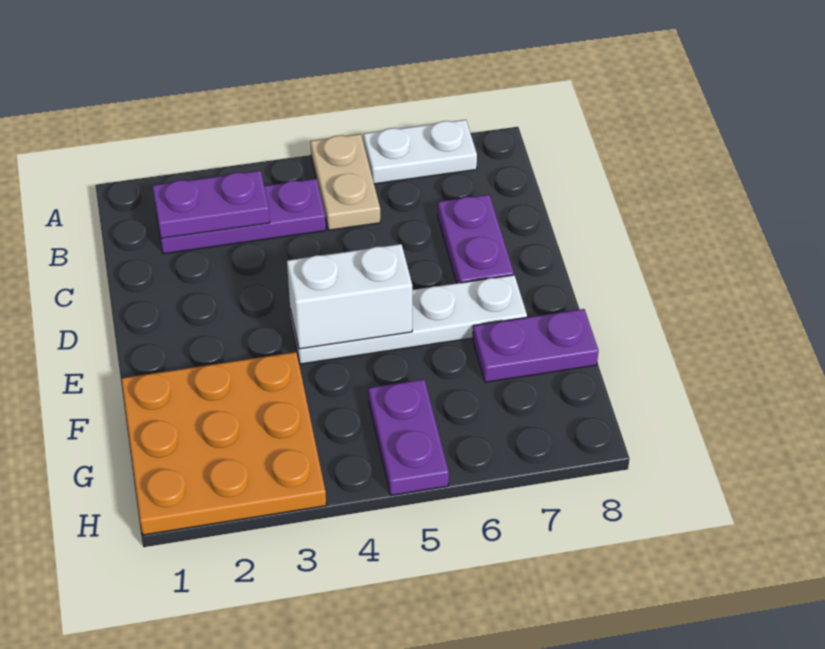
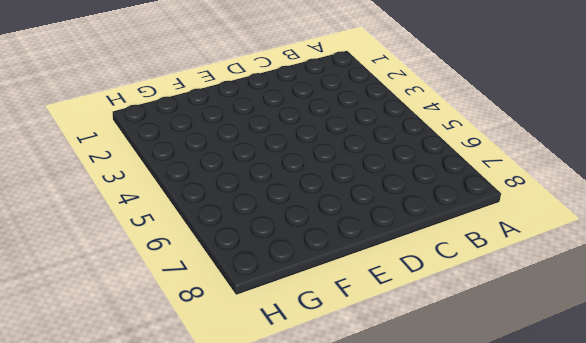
none -> tan 1x2 plate [310,134,380,230]
none -> white 1x2 plate [364,120,477,184]

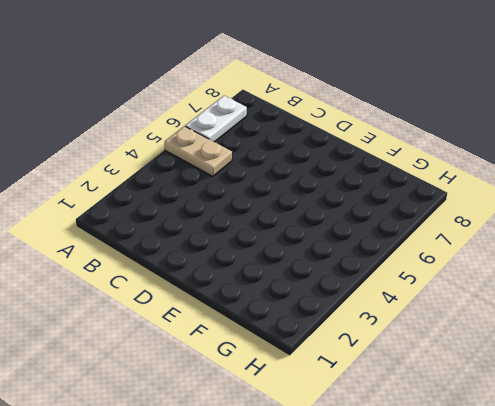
none -> purple 1x3 plate [157,179,326,254]
none -> purple 1x2 plate [438,195,514,283]

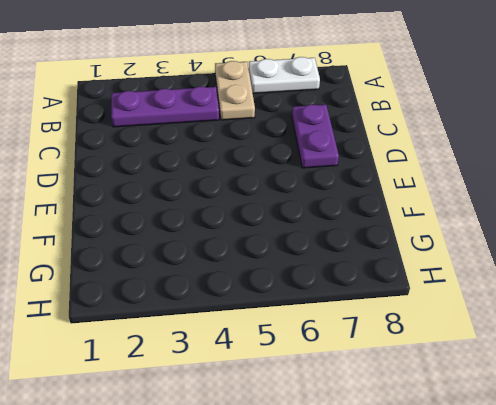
none -> white 1x4 plate [290,275,527,364]
none -> orange 3x3 plate [121,352,326,535]

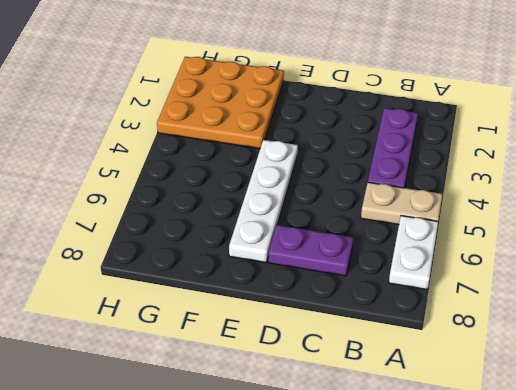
none -> purple 1x2 plate [473,309,598,382]
none -> purple 1x2 plate [368,379,449,495]

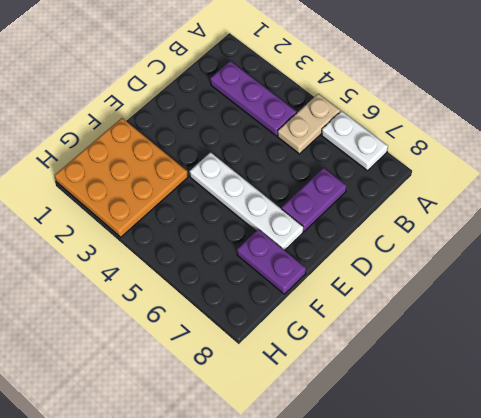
none -> purple 1x2 plate [368,379,449,495]
none -> purple 1x2 plate [153,171,270,238]

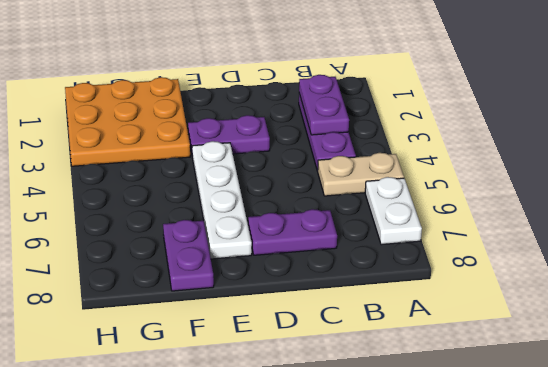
purple 1x2 plate [188,115,270,154] -> purple 1x2 plate moved to [368,379,449,495]
none -> white 1x2 brick [287,244,412,349]

